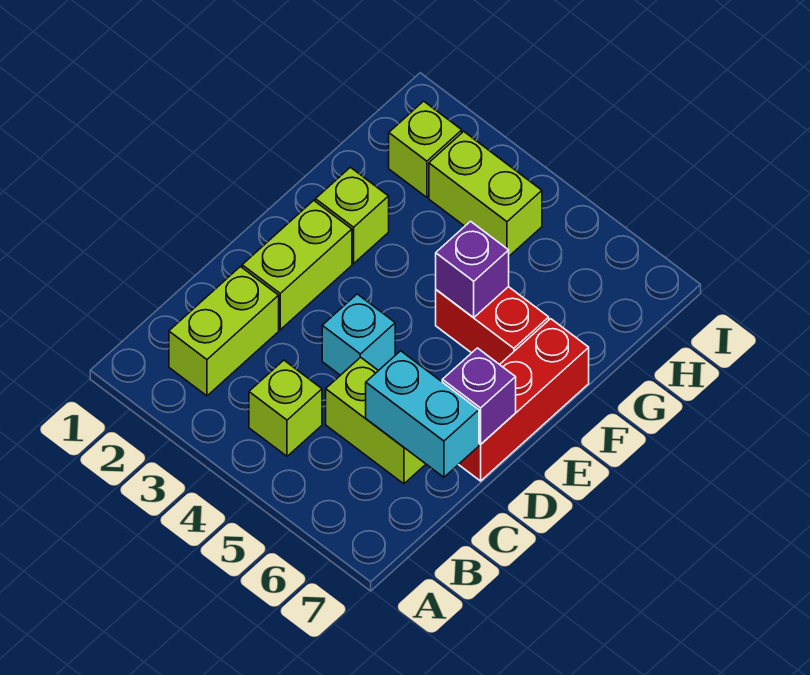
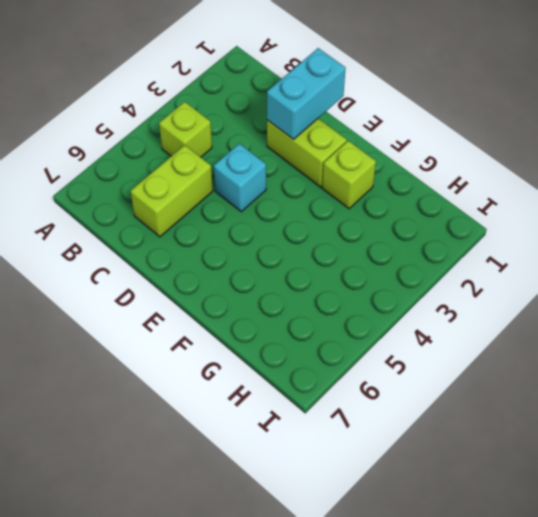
cyan 1x2 brick [267,48,346,139] -> cyan 1x2 brick moved to [366,351,479,477]
none -> lime 1x2 brick [169,267,279,396]
none -> red 1x3 brick [459,319,589,481]
none -> red 1x2 brick [436,287,549,365]

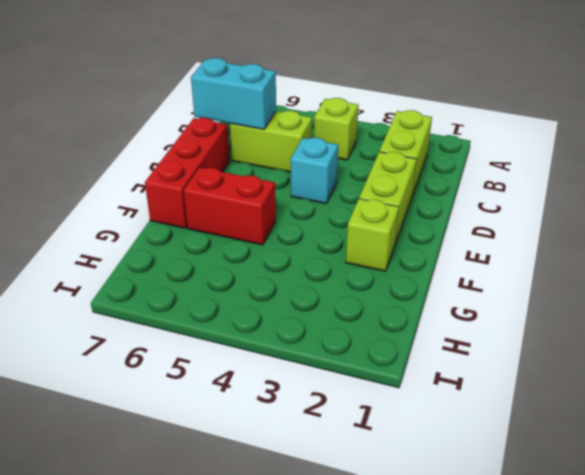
none -> lime 1x1 brick [389,101,462,197]
none -> lime 1x2 brick [429,132,542,256]
none -> purple 1x1 brick [442,348,516,444]

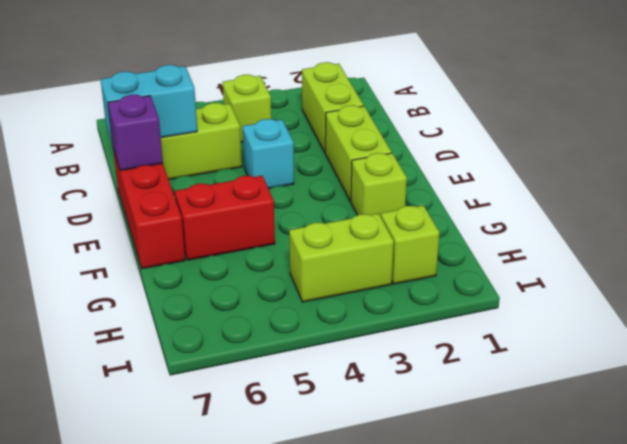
none -> purple 1x1 brick [436,221,509,318]

